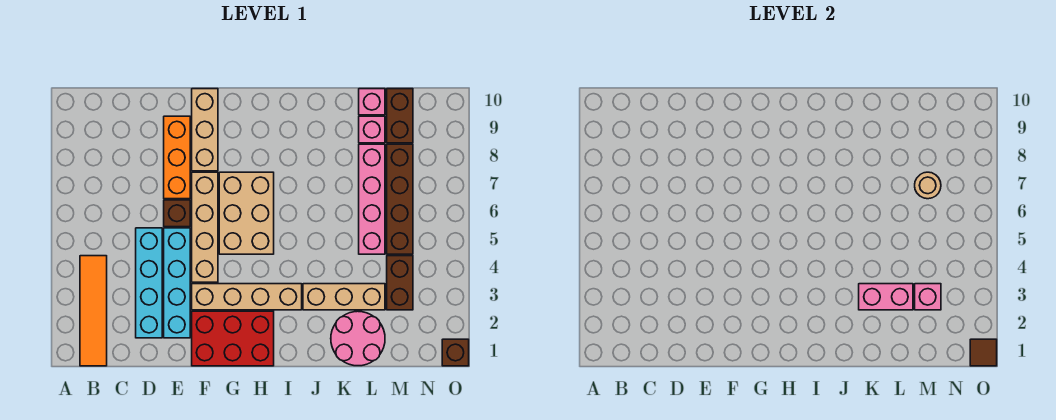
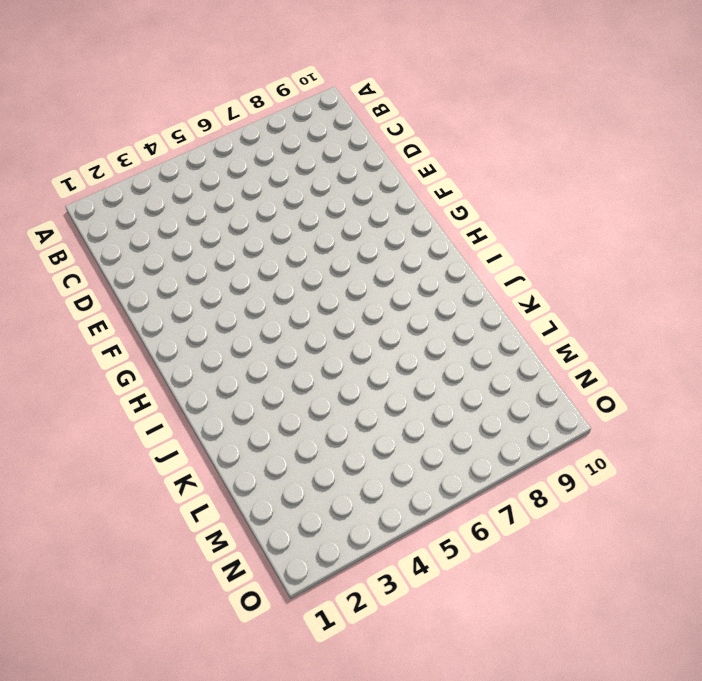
none -> orange 1x4 tile [80,256,107,366]
none -> cyan 1x4 brick [136,228,162,338]
none -> cyan 1x4 brick [164,228,190,338]

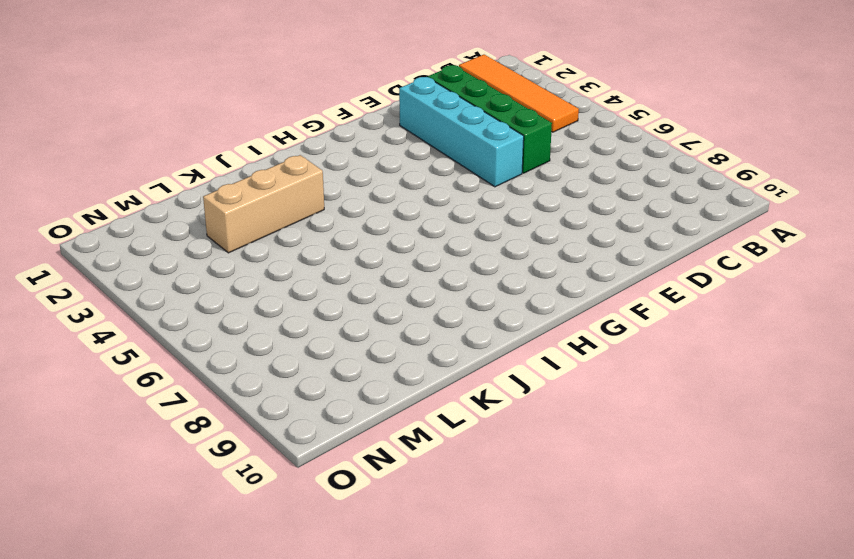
green 1x4 brick [428,65,552,173] -> cyan 1x4 brick [136,228,162,338]
none -> brown 1x1 brick [164,200,190,227]
none -> orange 1x3 brick [164,116,190,199]
none -> red 2x3 brick [192,311,274,366]

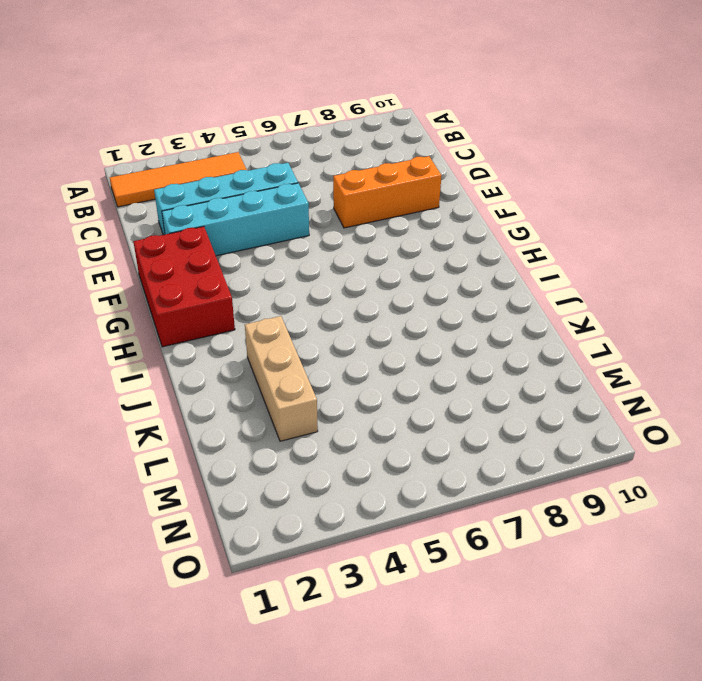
none -> brown 1x1 brick [164,200,190,227]
none -> tan 1x4 brick [192,284,302,310]
none -> tan 1x4 brick [192,172,218,282]

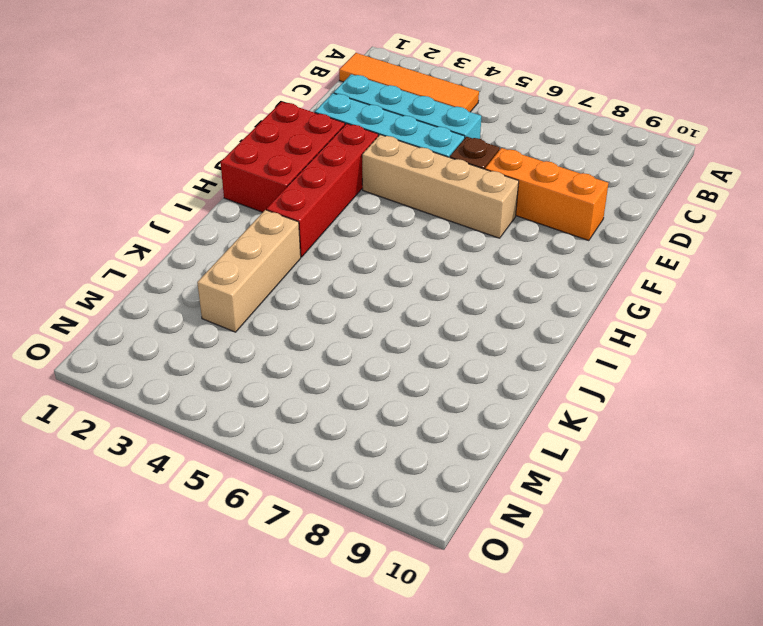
red 1x4 brick [266,123,378,257] -> tan 1x4 brick [192,284,302,310]
none -> tan 1x3 brick [192,89,218,171]
none -> tan 2x3 brick [219,172,274,254]
none -> pink 2x2 round brick [331,311,385,366]

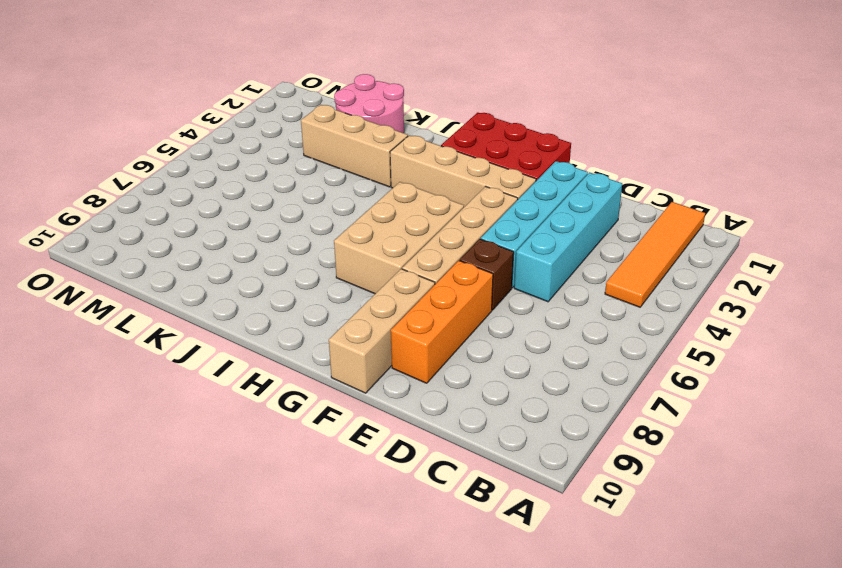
none -> pink 1x4 brick [359,144,385,254]
none -> pink 1x1 brick [359,116,385,143]
none -> pink 1x1 brick [359,89,385,115]

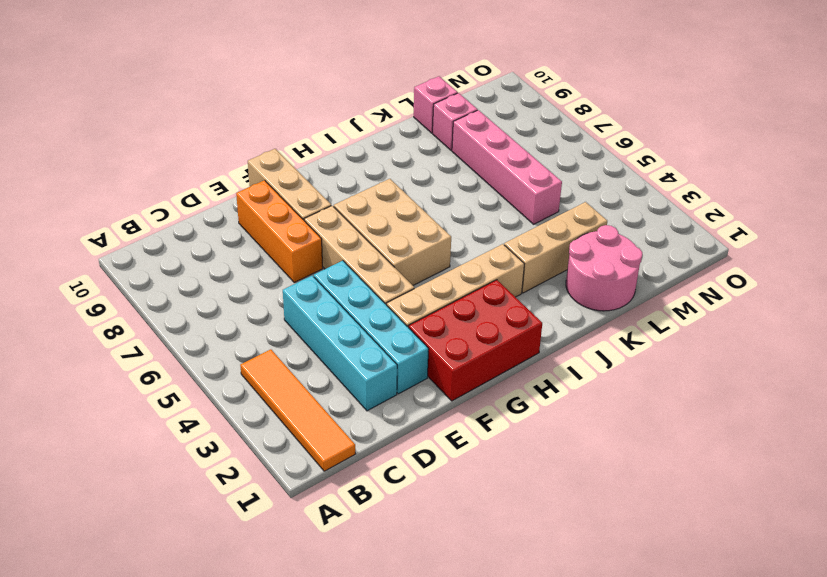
none -> brown 1x1 brick [164,200,190,227]
none -> brown 1x2 brick [387,256,413,310]
none -> brown 1x4 brick [387,144,413,254]

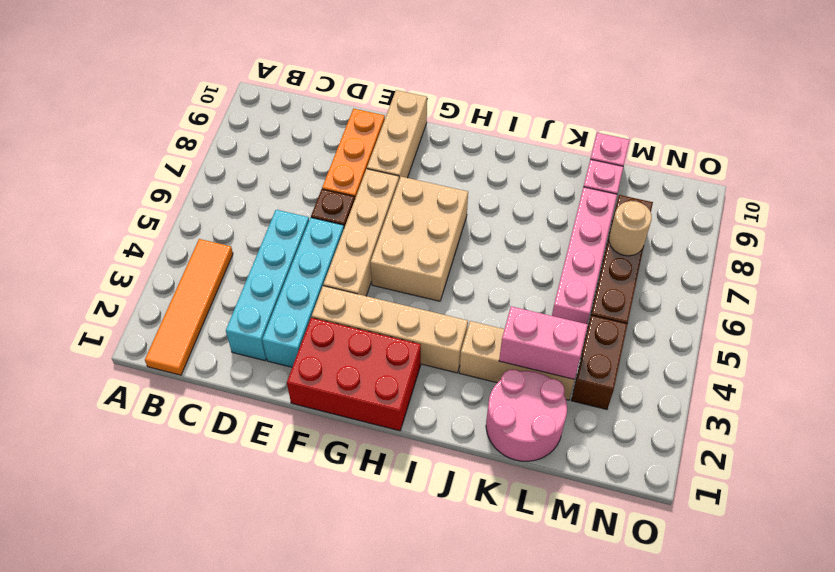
none -> brown 1x2 brick [387,89,413,143]
none -> brown 1x1 brick [442,339,469,366]
none -> pink 1x1 brick [915,284,941,310]

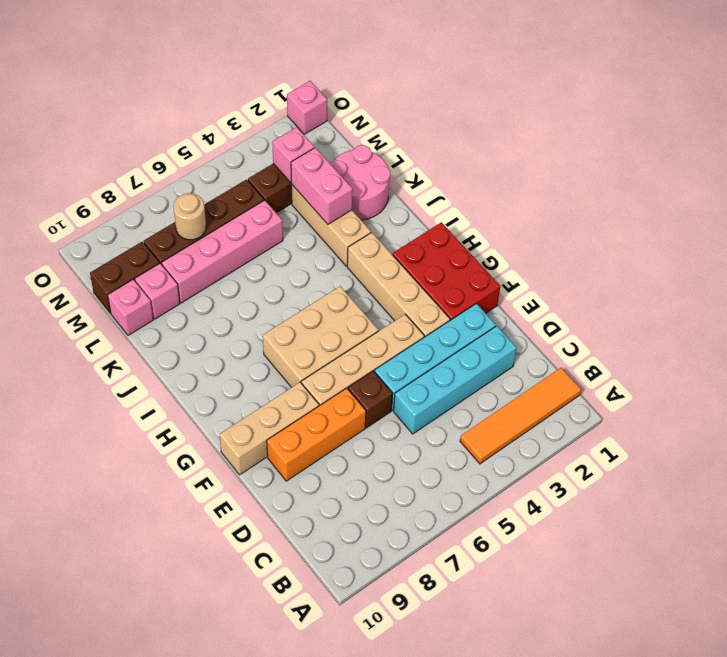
pink 1x1 brick [287,81,327,134] -> brown 1x1 brick [442,339,469,366]
none -> brown 1x1 tile [970,339,997,366]

